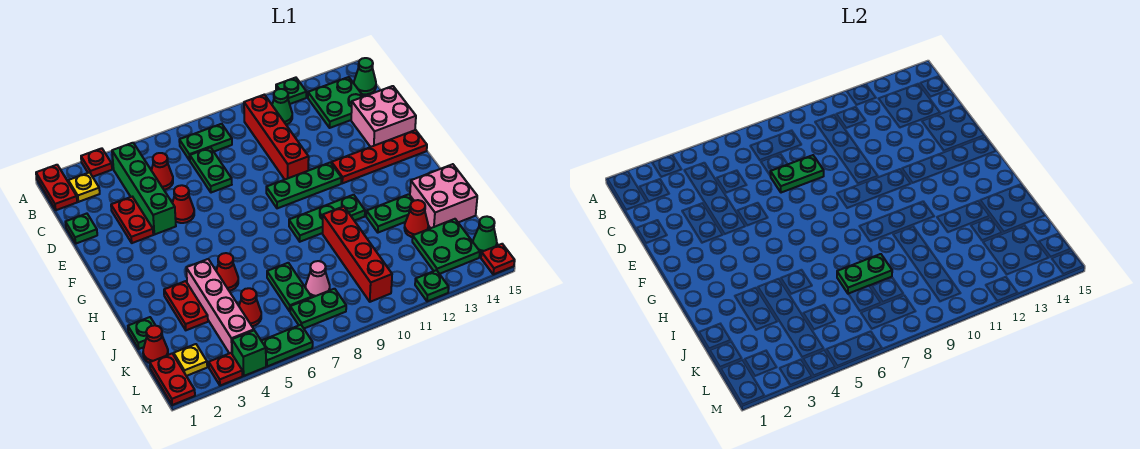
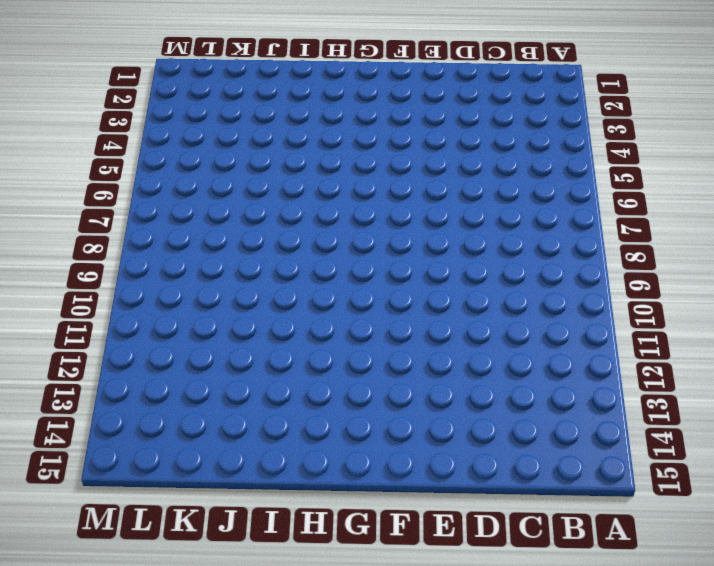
none -> red 1x2 plate [36,165,77,210]
none -> red 1x1 plate [81,148,112,177]
none -> green 1x1 plate [276,78,306,104]
none -> yellow 1x1 plate [68,172,100,202]

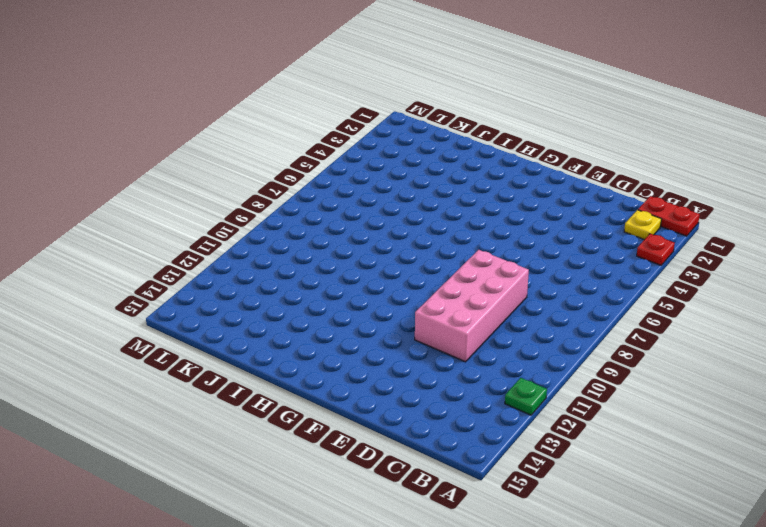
pink 2x4 brick [415,250,529,362] -> red 1x4 brick [244,95,309,179]
none -> green 1x4 brick [112,143,176,235]
none -> green 1x2 plate [179,124,232,160]
none -> green 1x1 cone [272,89,292,125]
none -> green 2x2 plate [308,77,364,128]

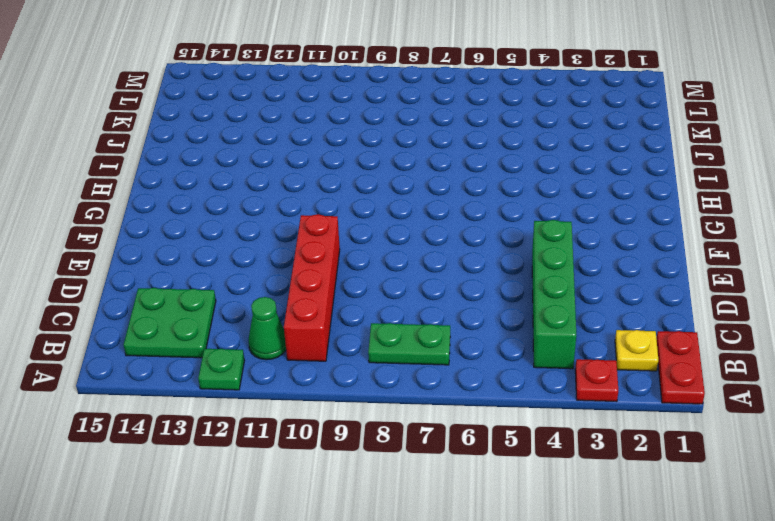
none -> green 1x1 cone [354,58,376,94]
none -> red 1x1 cone [151,153,173,190]
none -> green 1x2 plate [190,147,232,193]
none -> green 1x1 plate [65,214,97,244]

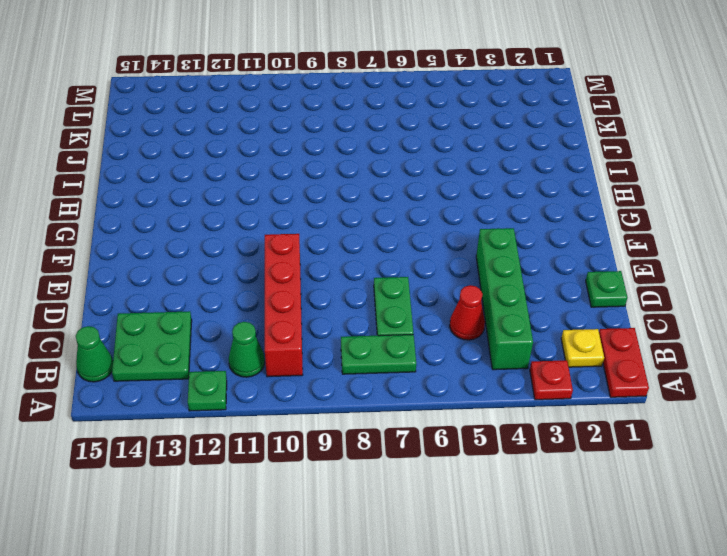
none -> red 1x2 plate [111,197,153,243]
none -> pink 2x2 brick [351,86,416,147]
none -> red 1x1 cone [173,185,194,223]
none -> green 1x3 plate [266,162,342,208]

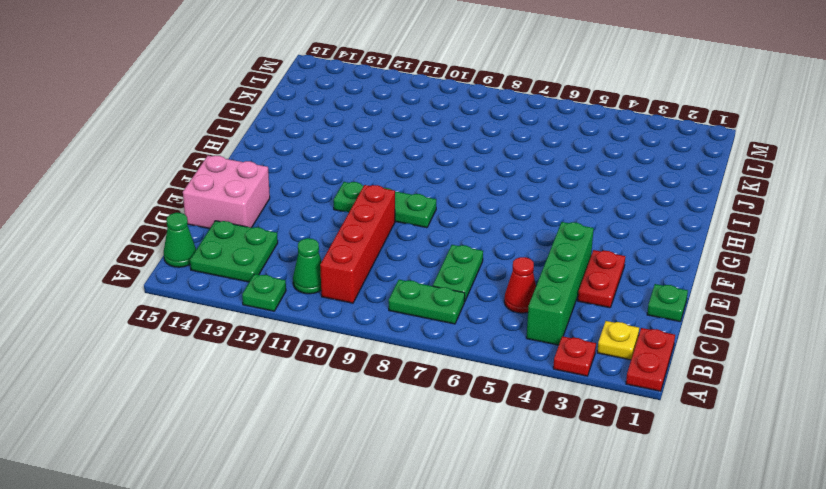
none -> red 1x1 cone [173,185,194,223]
none -> red 1x4 plate [332,130,427,183]
none -> green 1x3 plate [289,195,365,242]
none -> red 1x2 plate [164,281,208,330]

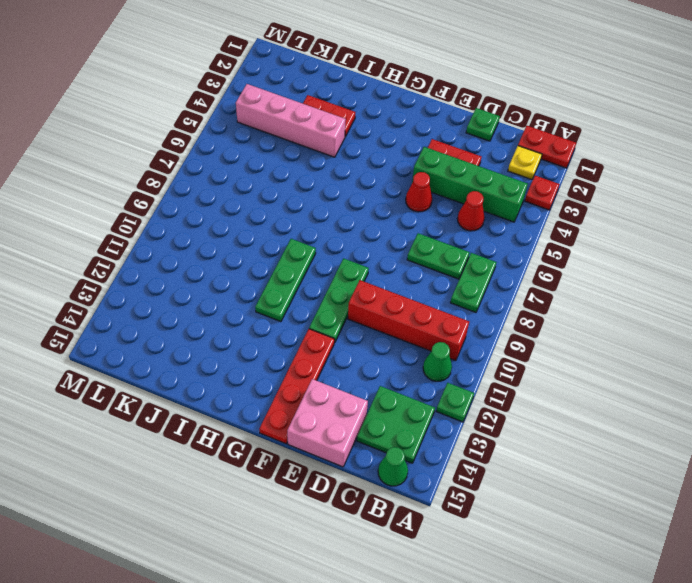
none -> red 1x1 cone [216,253,238,291]
none -> red 1x4 brick [323,206,392,302]
none -> green 1x2 plate [366,194,414,233]
none -> pink 2x2 brick [410,164,477,228]

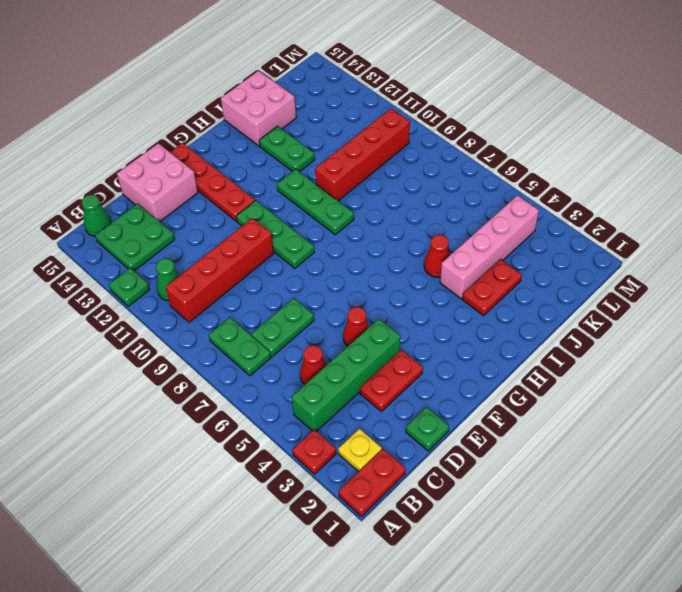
none -> green 1x1 plate [128,317,155,349]
none -> green 1x2 plate [267,263,311,311]
none -> red 1x1 cone [404,200,428,237]
none -> red 1x1 cone [143,325,168,363]

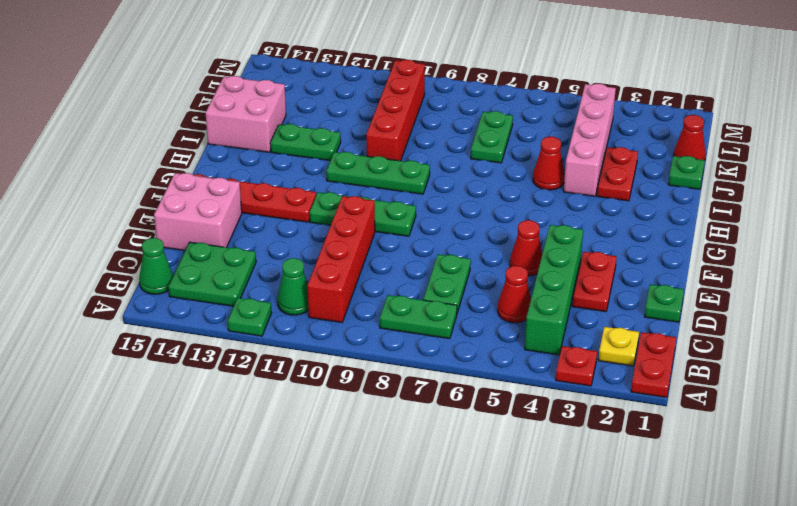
none -> red 1x1 cone [404,200,428,237]
none -> red 1x1 cone [239,288,261,326]
none -> pink 1x1 cone [306,261,330,298]
none -> green 2x2 plate [412,219,480,274]

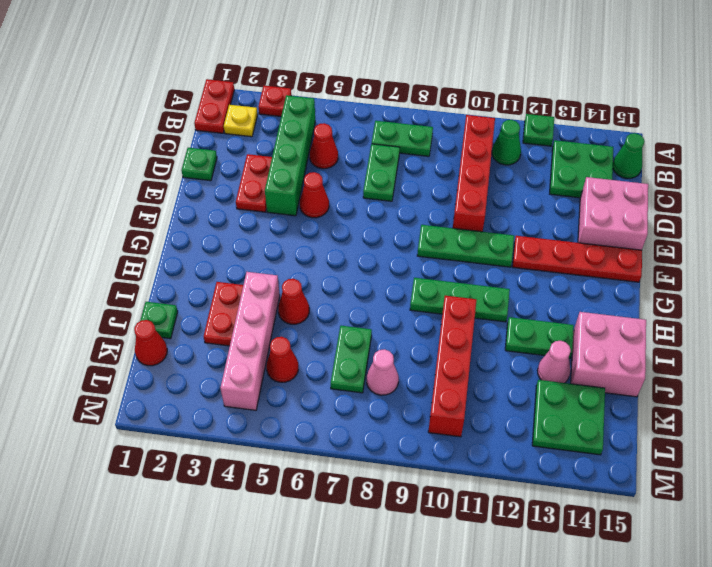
pink 1x1 cone [537,341,571,383] -> red 1x1 cone [404,200,428,237]
none -> red 1x2 plate [150,354,195,405]
none -> yellow 1x1 plate [174,344,207,376]
none -> green 1x2 plate [290,289,346,328]
none -> green 1x1 cone [473,216,497,254]

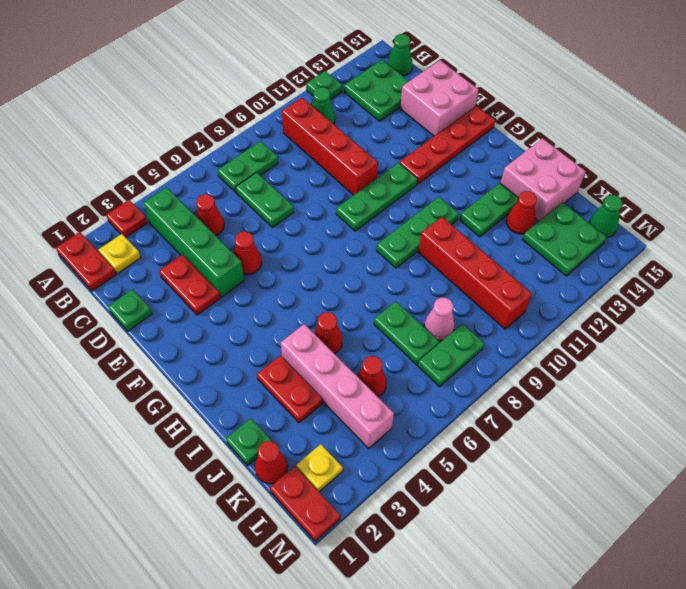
none -> red 1x1 plate [209,353,242,386]
none -> green 1x1 brick [232,331,266,376]
none -> green 1x2 plate [262,325,313,366]
none -> green 1x1 plate [415,270,449,301]

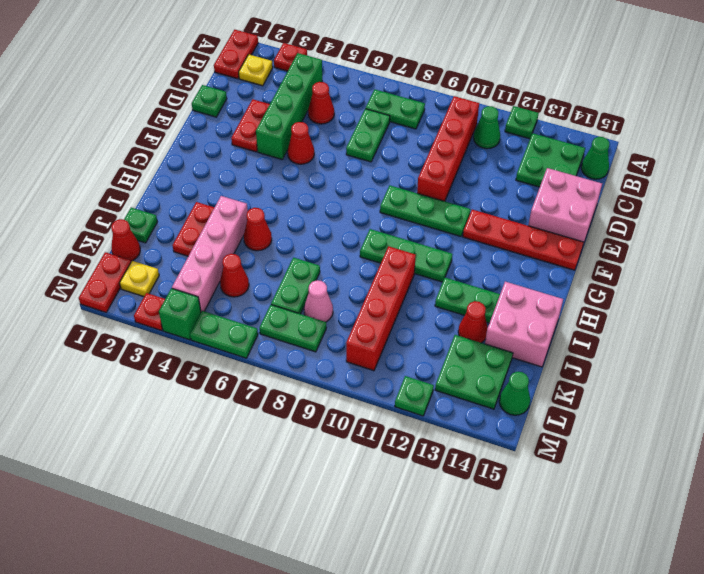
none -> red 1x1 plate [481,244,515,274]
none -> green 1x2 plate [770,155,824,193]
none -> green 1x2 plate [837,254,892,294]

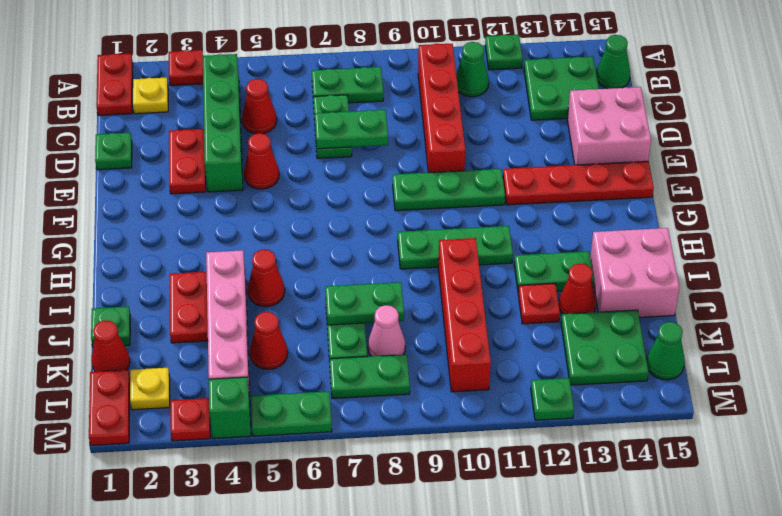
red 1x1 plate [518,284,560,324] -> red 1x1 plate moved to [481,244,515,274]

